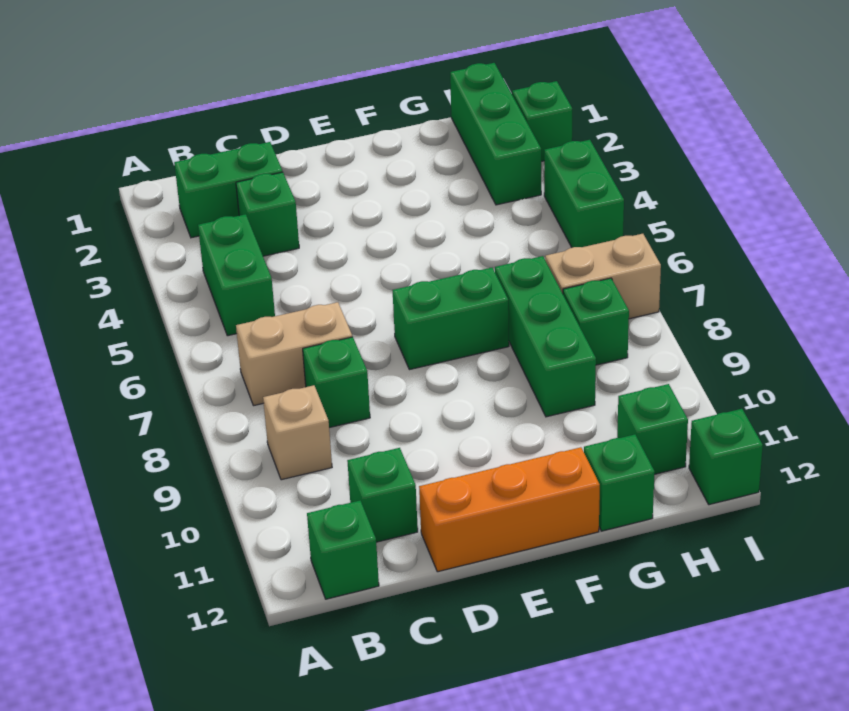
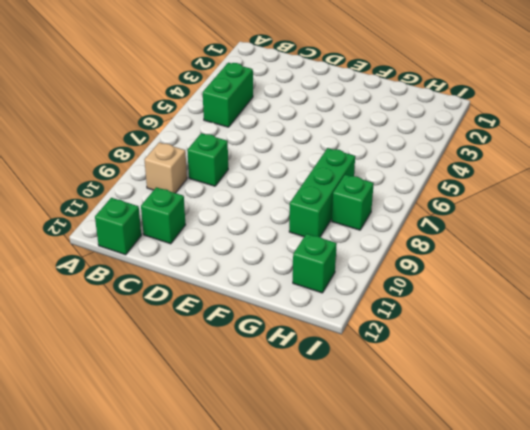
none -> green 1x2 brick [174,142,283,238]
none -> tan 1x2 brick [236,302,352,406]
none -> green 1x1 brick [236,172,299,256]

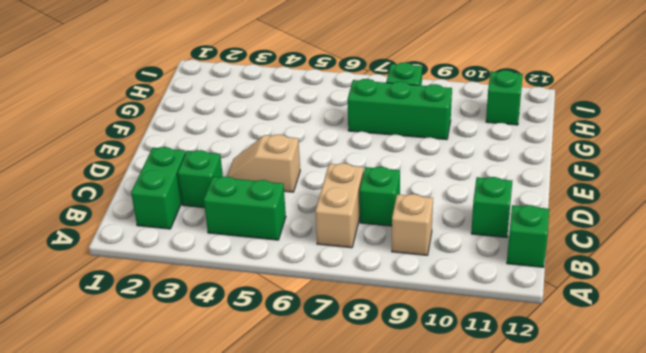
tan 1x2 slope [227,134,300,192] -> none
none -> orange 1x3 brick [419,447,600,572]
none -> green 1x2 brick [392,268,509,370]
none -> green 1x1 brick [584,434,655,531]

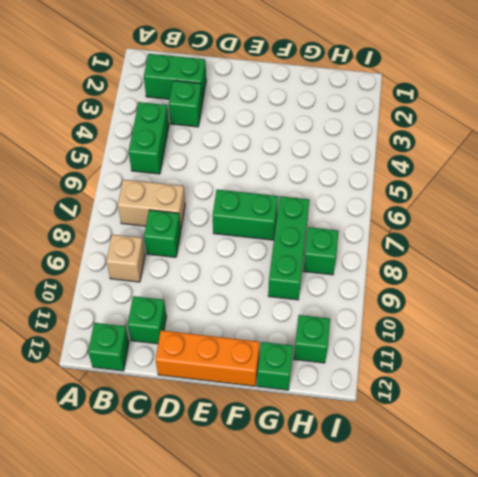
none -> green 1x3 brick [450,63,541,205]
none -> tan 1x2 brick [545,234,661,319]
none -> green 1x1 brick [512,81,572,161]

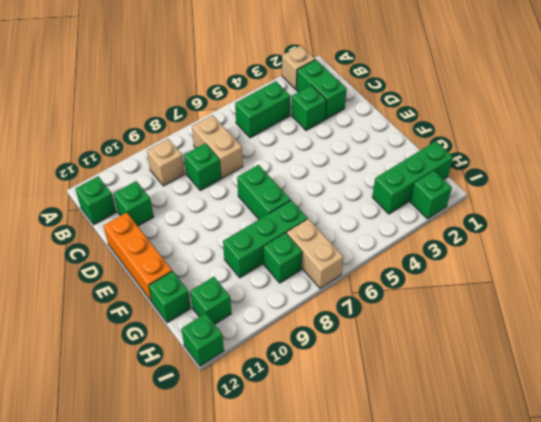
tan 1x1 brick [282,46,315,89] -> none
none -> green 1x2 brick [544,140,624,248]

